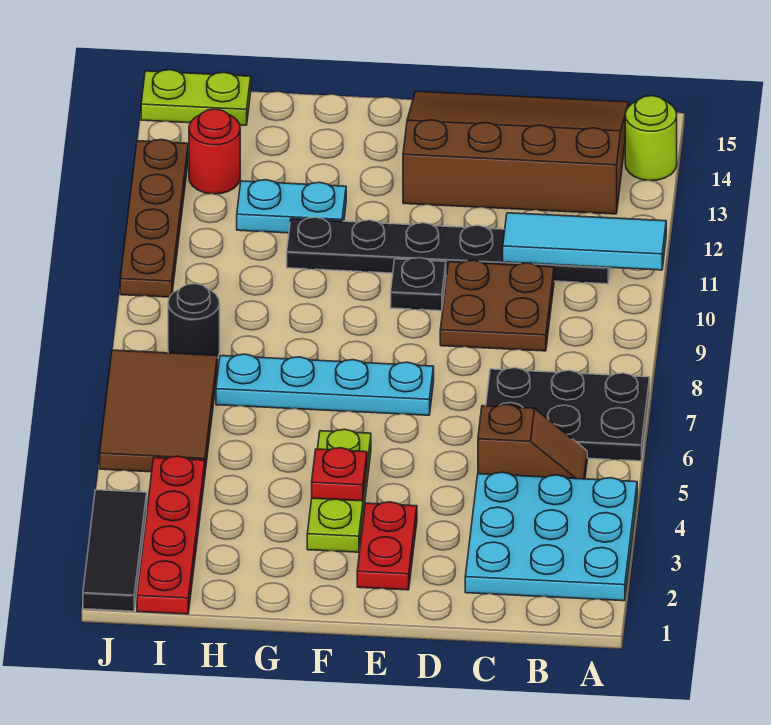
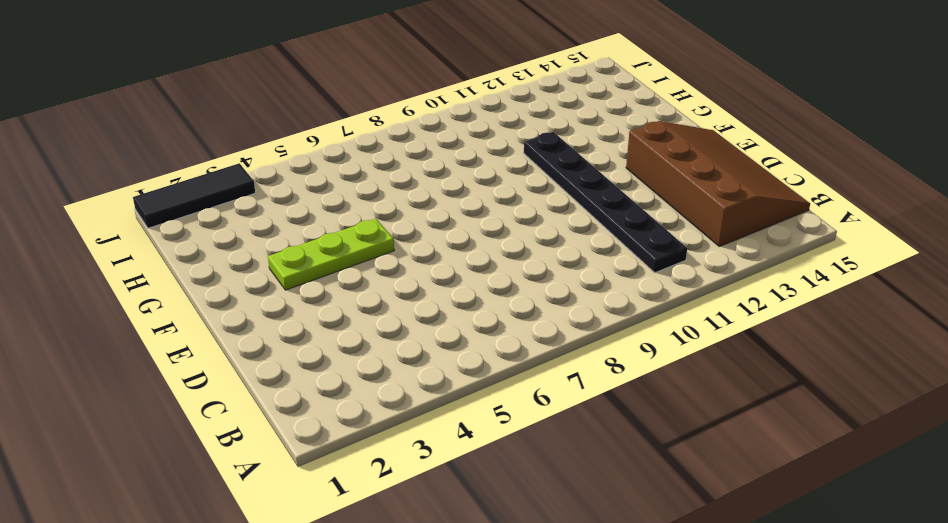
none -> cyan 3x3 plate [465,472,637,601]
none -> black 2x3 plate [486,368,650,461]
none -> lime 1x1 round brick [625,96,677,181]

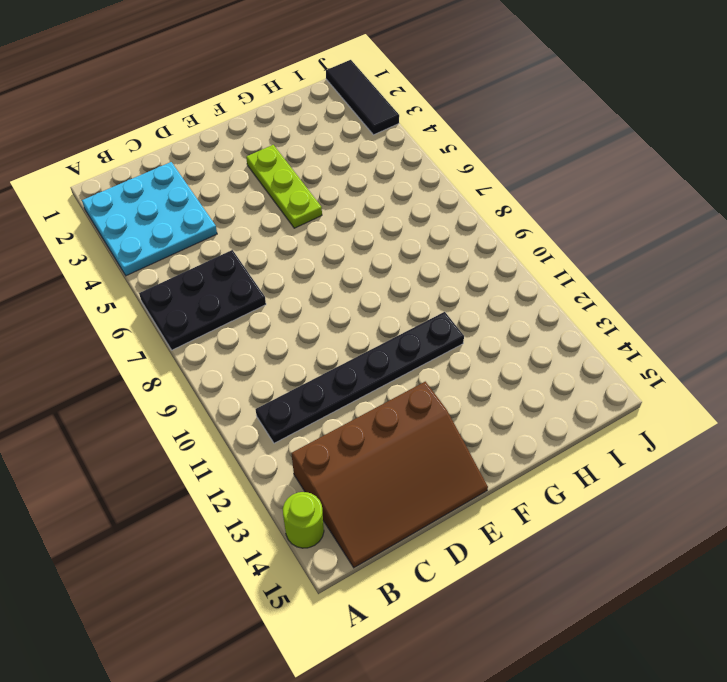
none -> brown 1x2 slope [478,404,587,479]
none -> brown 2x2 plate [440,260,554,351]
none -> red 1x2 plate [357,502,417,590]

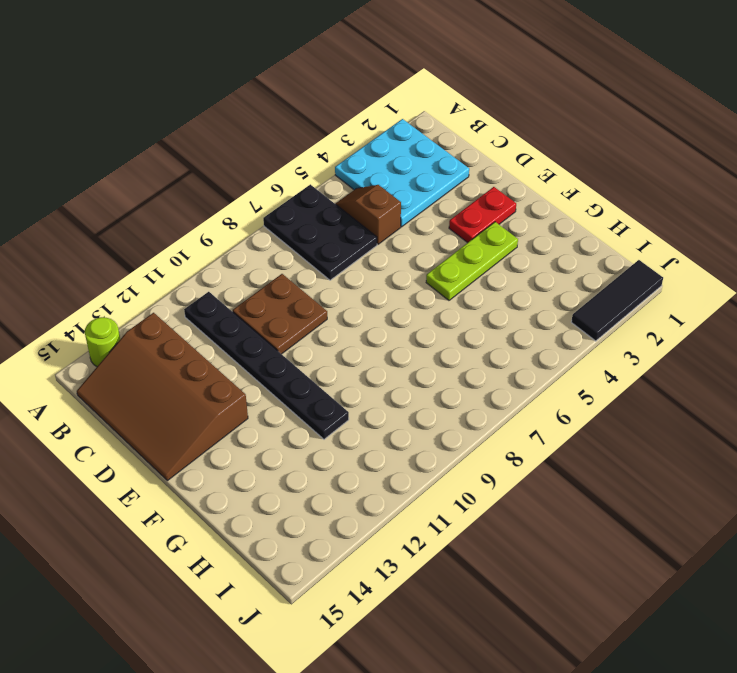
none -> cyan 1x4 plate [216,354,434,415]
none -> black 1x1 plate [391,258,446,311]
none -> cyan 1x2 plate [237,180,346,233]

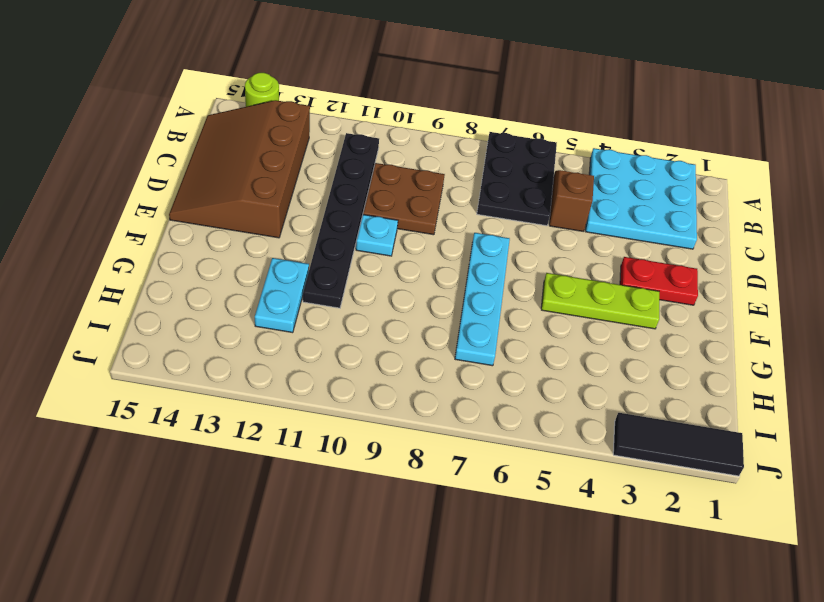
cyan 1x1 plate [356,215,398,256] -> black 1x1 plate [391,258,446,311]
none -> red 1x4 plate [137,456,205,614]
none -> brown 2x3 tile [100,350,217,472]
none -> black 1x1 round brick [168,284,220,358]

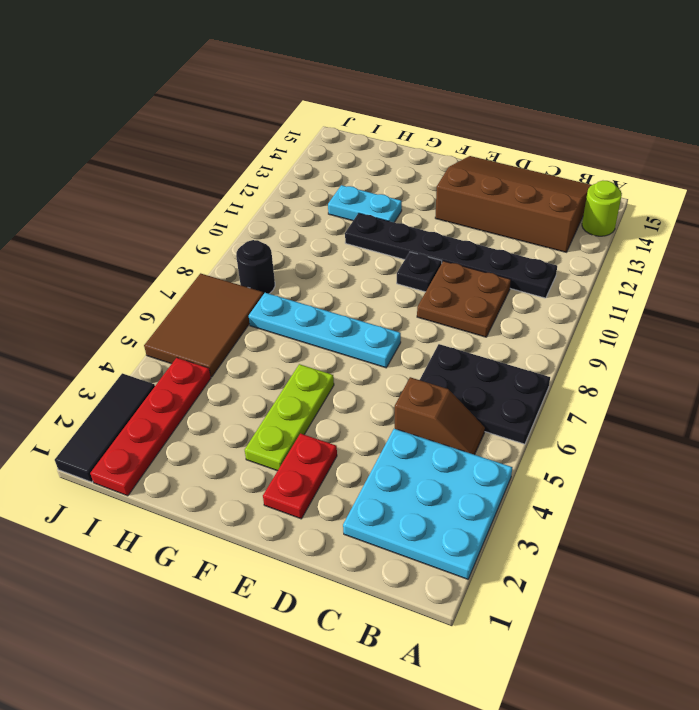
none -> red 1x1 round brick [189,109,240,194]
none -> lime 1x2 plate [141,70,251,125]
none -> brown 1x4 plate [120,139,188,297]

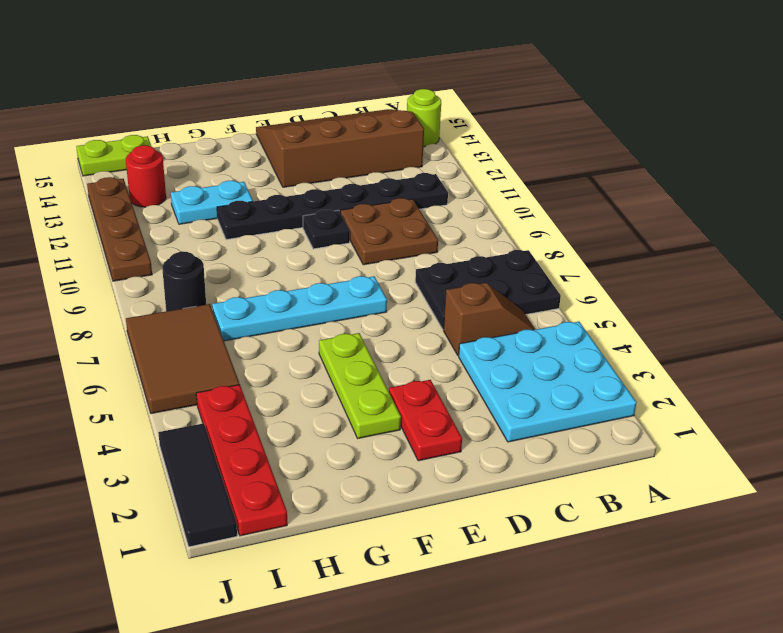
none -> cyan 1x3 tile [503,213,666,270]
none -> red 1x1 plate [312,448,367,501]

